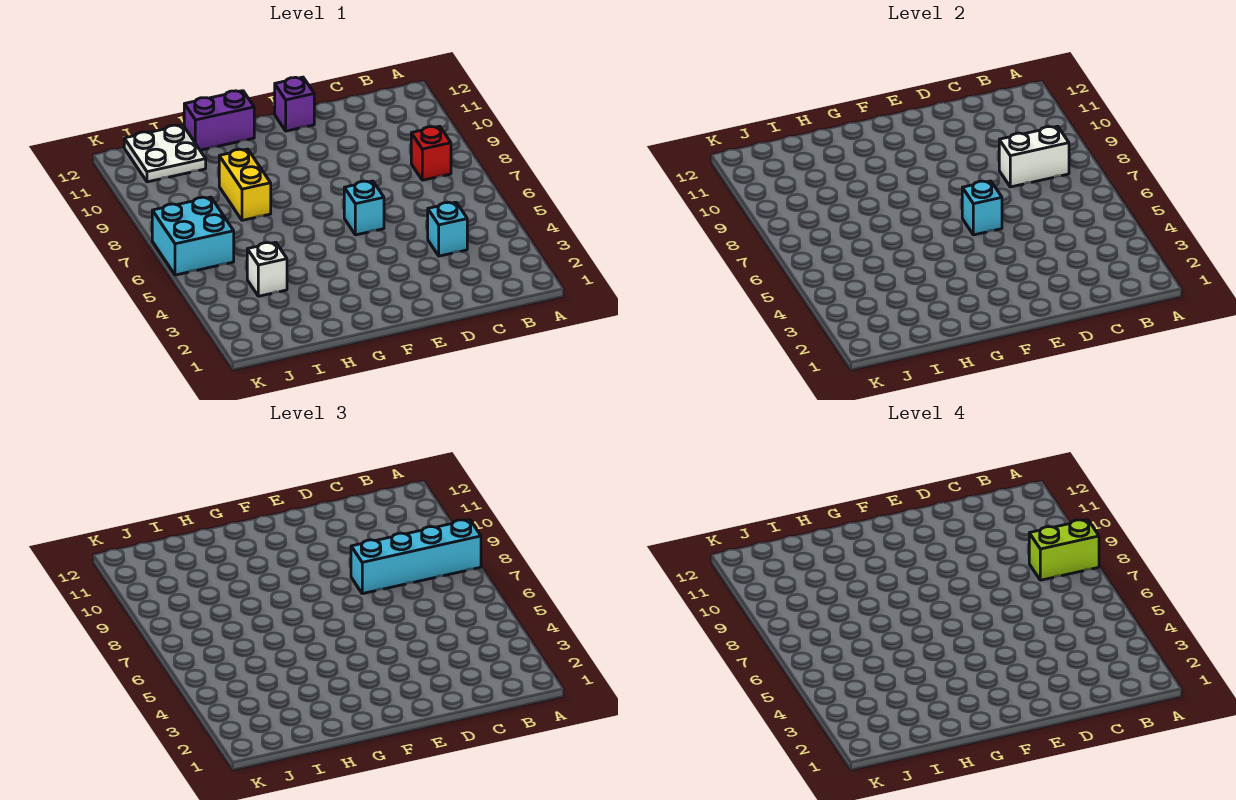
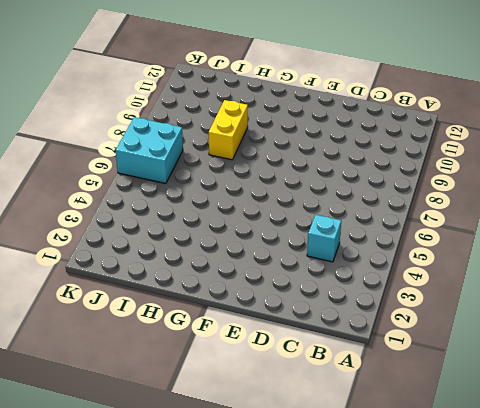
none -> red 1x1 brick [411,126,451,180]
none -> cyan 1x1 brick [344,181,384,235]
none -> purple 1x1 brick [275,77,314,131]

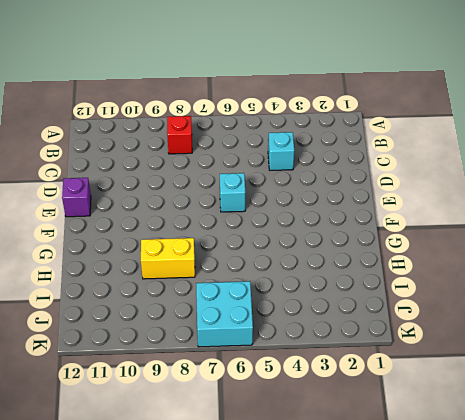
none -> purple 1x2 brick [184,91,254,150]
none -> white 1x1 brick [247,242,287,296]
none -> white 2x2 plate [124,125,206,182]

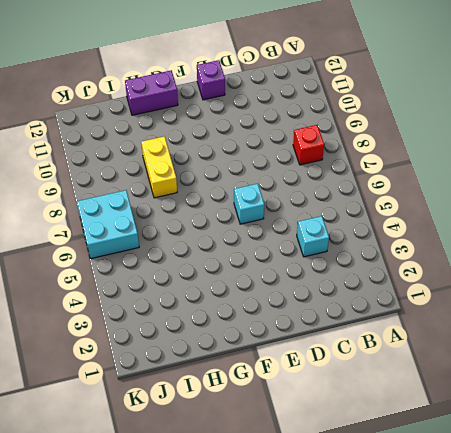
none -> white 1x1 brick [247,242,287,296]
none -> white 2x2 plate [124,125,206,182]
none -> white 1x2 brick [999,126,1069,187]

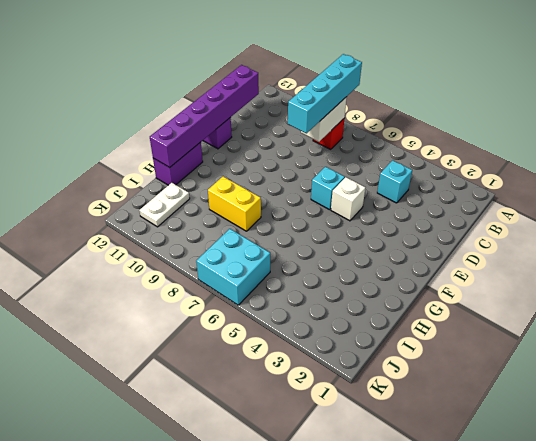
purple 1x6 brick [150,65,259,167] -> none
white 1x1 brick [331,177,365,221] -> white 1x1 brick moved to [247,242,287,296]
white 1x2 plate [139,183,190,227] -> white 2x2 plate [124,125,206,182]
none -> cyan 1x1 brick [962,181,1002,235]
none -> lime 1x2 brick [1029,520,1099,580]

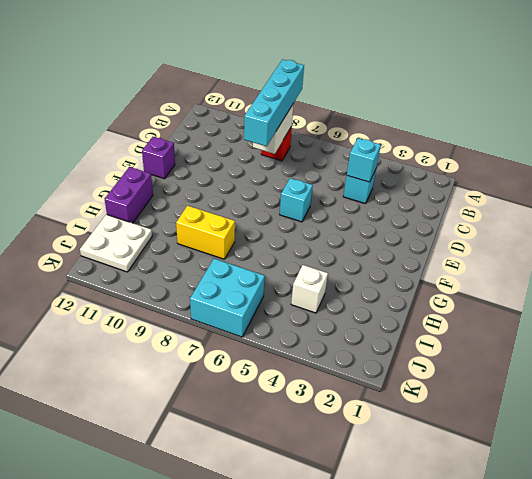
cyan 1x1 brick [347,138,381,182] -> cyan 1x1 brick moved to [962,181,1002,235]
none -> lime 1x2 brick [1029,520,1099,580]

